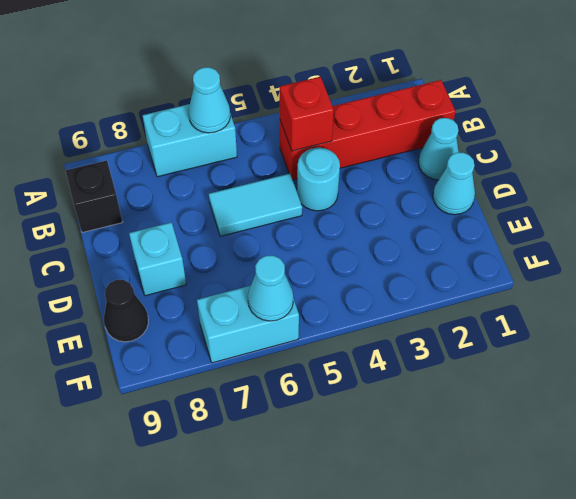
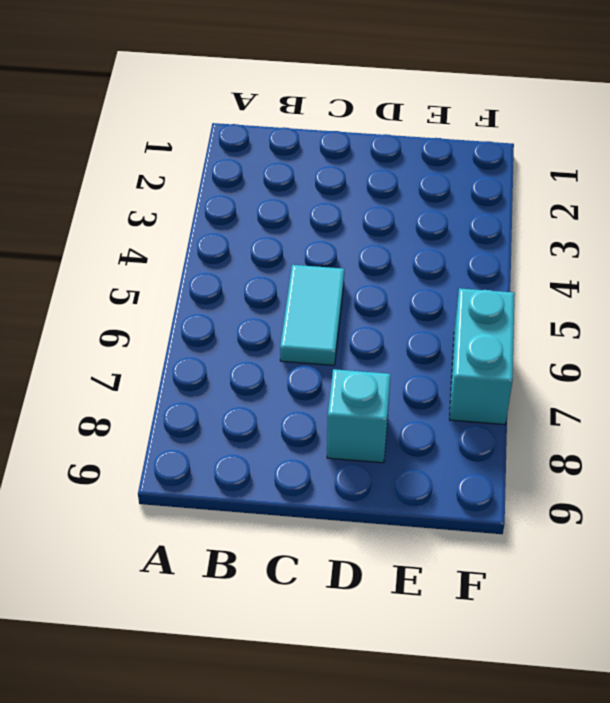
none -> cyan 1x2 brick [143,104,237,177]
none -> red 1x4 brick [280,80,455,180]
none -> black 1x1 brick [65,160,122,233]

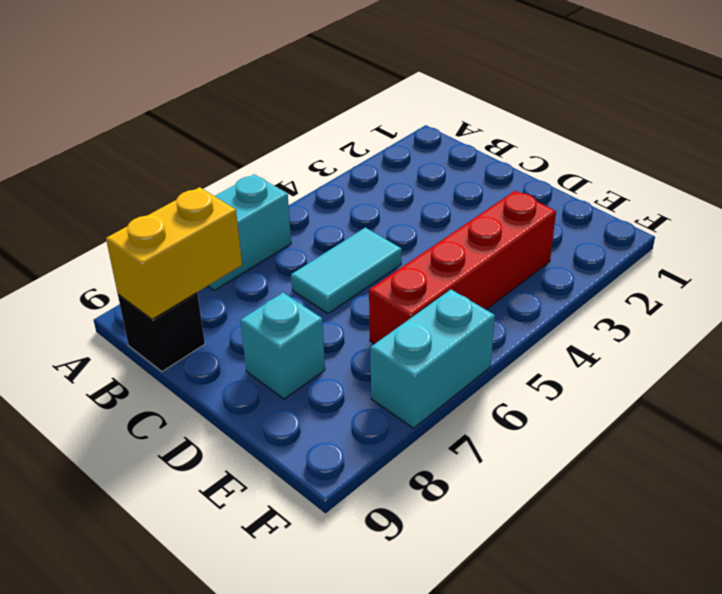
yellow 1x2 brick [106,187,242,319] -> none
red 1x4 brick [369,191,556,344] -> red 1x4 brick moved to [280,80,455,180]
none -> cyan 1x1 cone [418,118,459,180]
none -> cyan 1x1 round brick [297,148,340,211]
none -> cyan 1x1 cone [433,153,475,215]

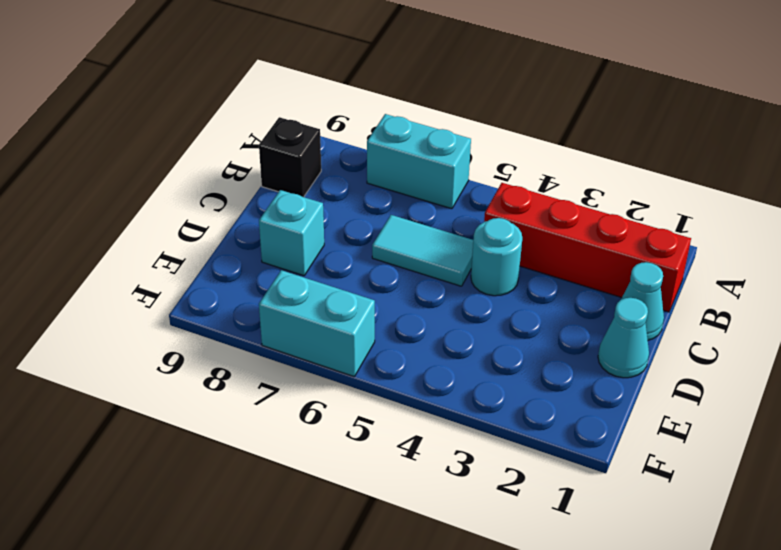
none -> black 1x1 cone [104,280,148,342]
none -> cyan 1x1 cone [189,67,230,133]
none -> red 1x1 brick [280,77,334,151]

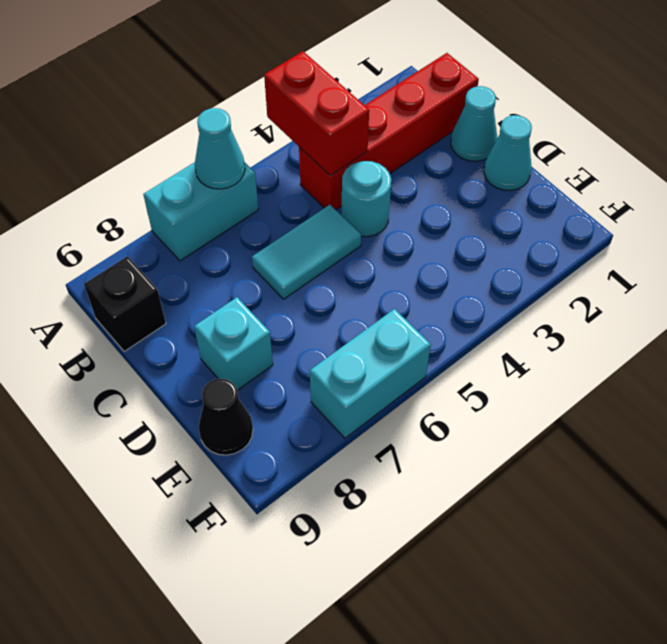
red 1x2 brick [264,51,369,176] -> red 1x1 brick [280,77,334,151]
none -> cyan 1x1 cone [248,255,293,321]

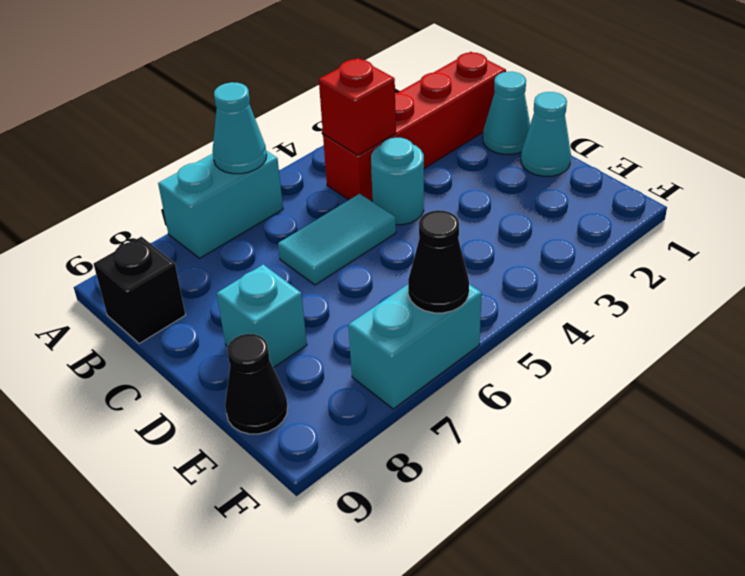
black 1x1 cone [408,210,469,313] -> cyan 1x1 cone [248,255,293,321]

